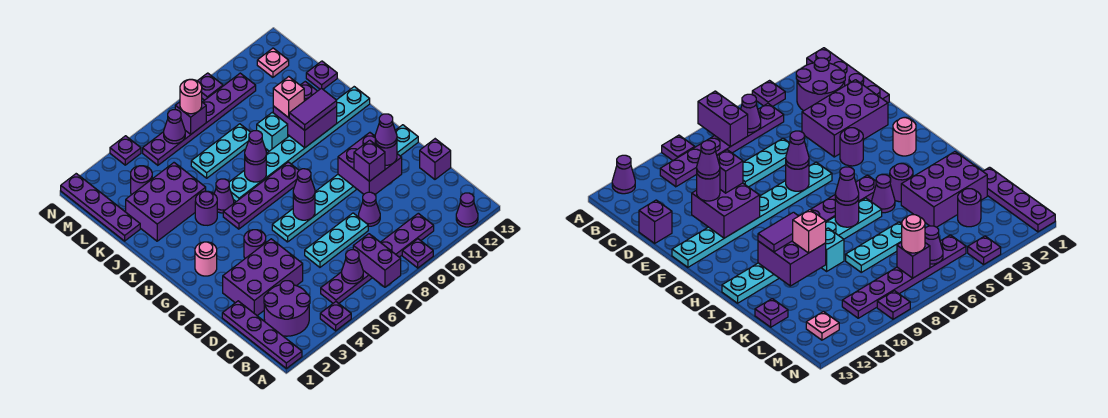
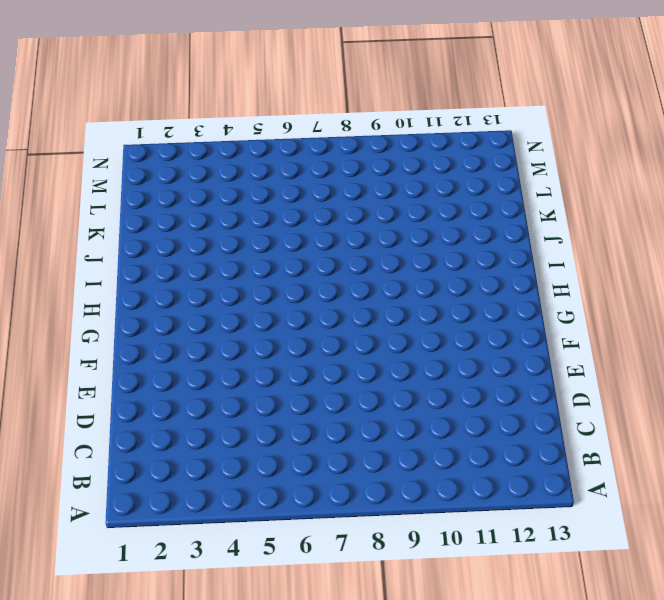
none -> purple 1x4 plate [222,301,302,368]
none -> purple 1x1 plate [320,302,351,331]
none -> purple 1x1 plate [402,239,433,268]
none -> purple 1x1 cone [456,193,478,227]

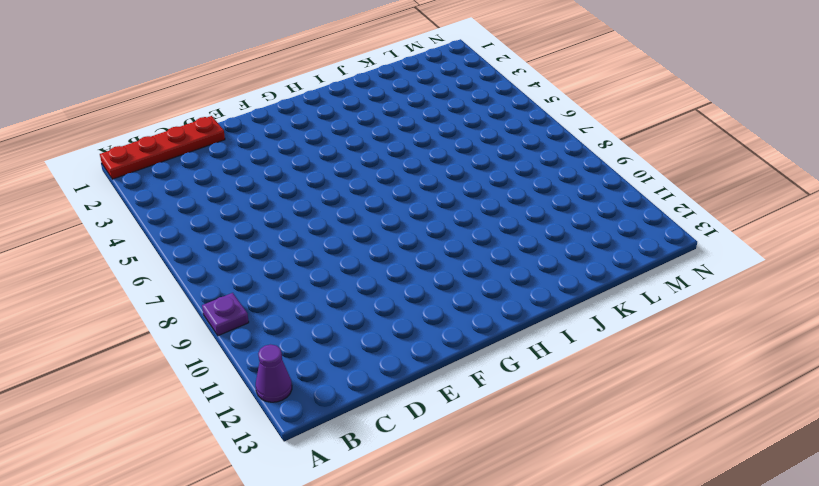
red 1x4 plate [100,116,225,179] -> purple 1x4 plate [222,301,302,368]
none -> purple 1x1 plate [320,302,351,331]
none -> purple 2x2 round brick [264,281,310,336]
none -> purple 1x6 plate [321,213,434,303]
none -> purple 2x3 brick [223,239,303,316]

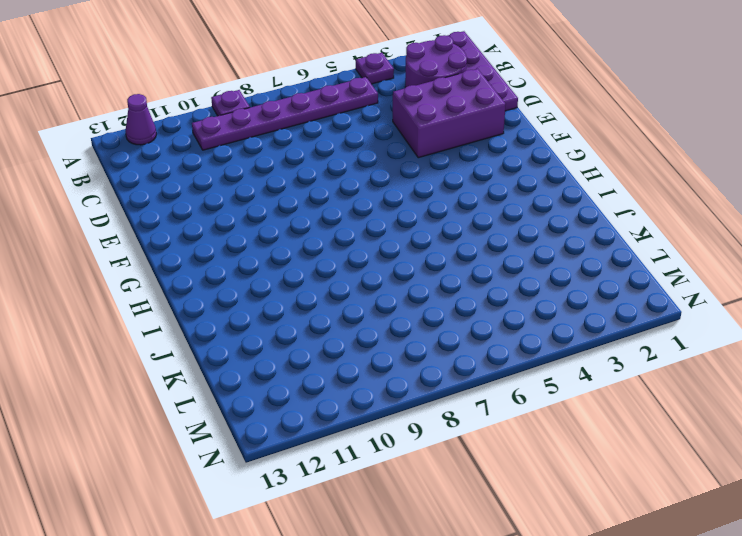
none -> cyan 1x3 plate [305,213,368,267]
none -> purple 1x1 cone [359,192,380,226]
none -> purple 1x1 brick [420,139,451,179]
none -> purple 1x1 round brick [244,230,266,258]

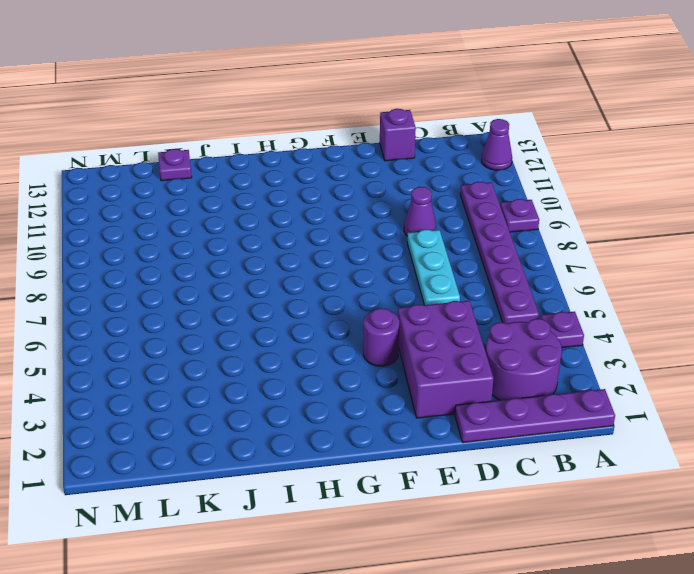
none -> cyan 1x8 plate [272,125,418,242]
none -> pink 1x1 round brick [195,242,217,276]
none -> purple 1x4 plate [223,162,299,229]
none -> purple 1x1 round brick [195,191,217,225]

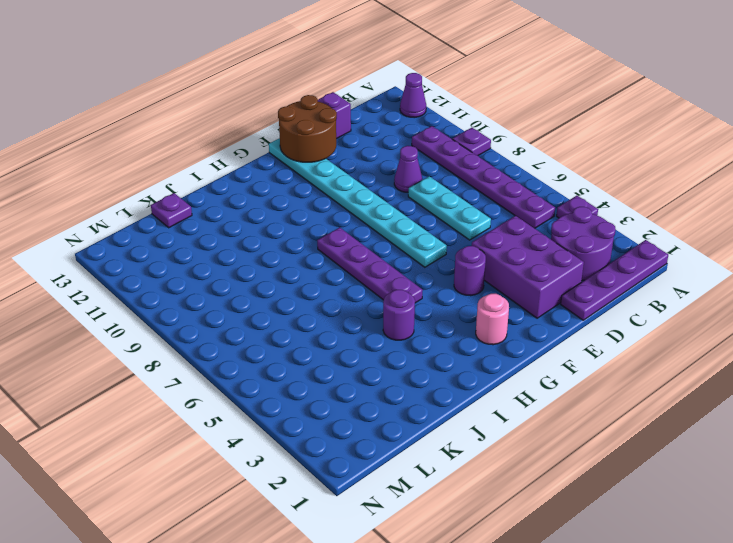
brown 2x2 round brick [278,95,337,162] -> none
none -> purple 1x1 cone [214,179,234,213]
none -> cyan 1x8 plate [229,87,370,202]
none -> purple 2x3 brick [126,163,206,241]
none -> cyan 1x1 brick [257,112,288,151]

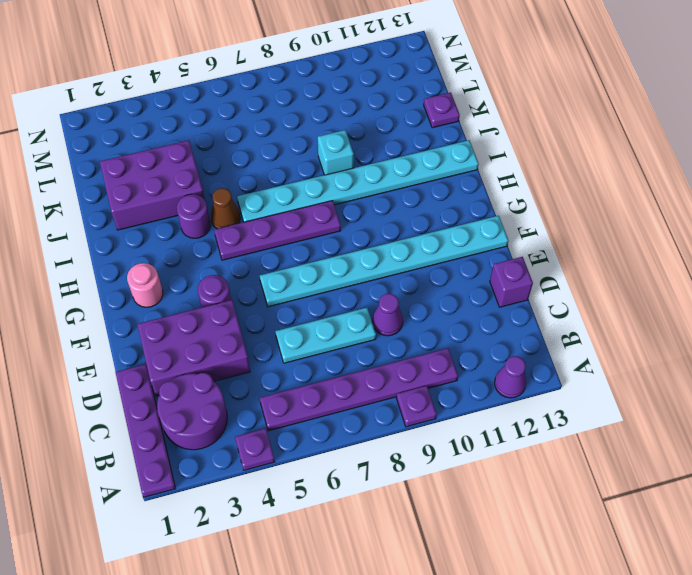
brown 1x1 cone [211,188,240,229] -> purple 1x1 cone [214,179,234,213]
none -> purple 1x4 plate [61,174,140,241]
none -> cyan 1x3 plate [191,124,250,178]
none -> purple 1x1 round brick [131,166,152,195]
none -> purple 1x6 plate [143,73,256,165]

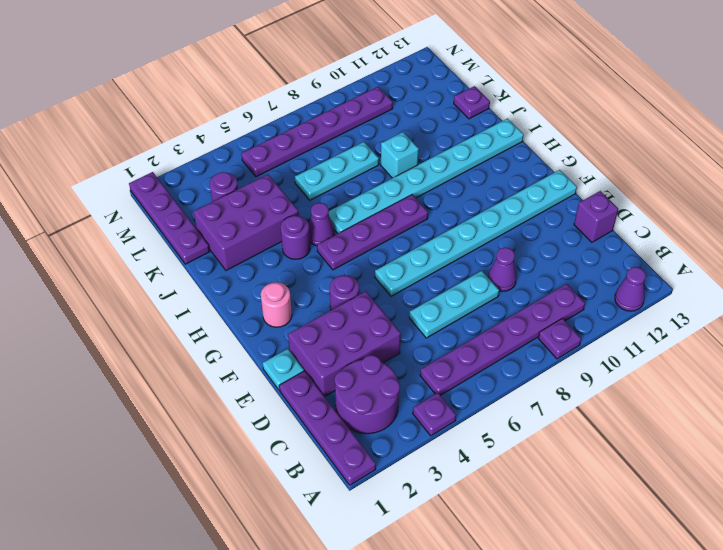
cyan 1x1 plate [263,349,304,390] -> none
none -> pink 1x1 plate [257,48,289,77]
none -> purple 1x1 plate [110,136,141,165]
none -> purple 1x1 plate [198,73,223,100]
none -> purple 1x2 brick [353,234,401,287]

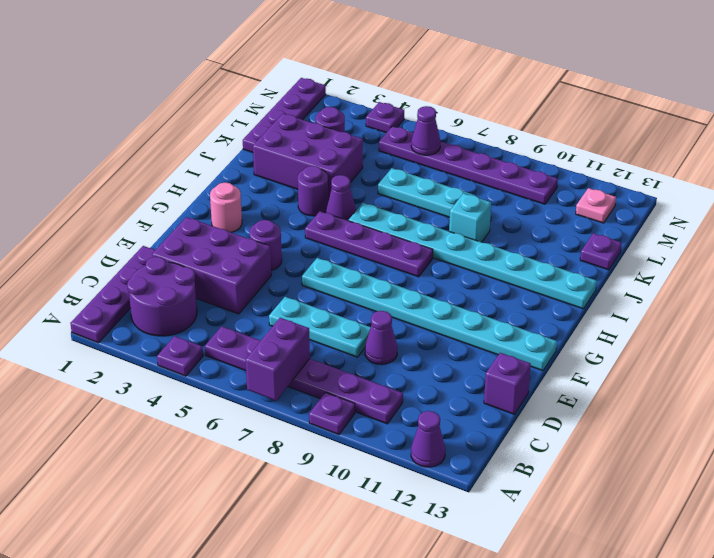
none -> purple 1x1 plate [198,73,223,100]
none -> purple 1x1 cone [342,250,363,284]
none -> purple 2x2 brick [338,133,402,194]
none -> purple 1x1 round brick [293,197,315,220]

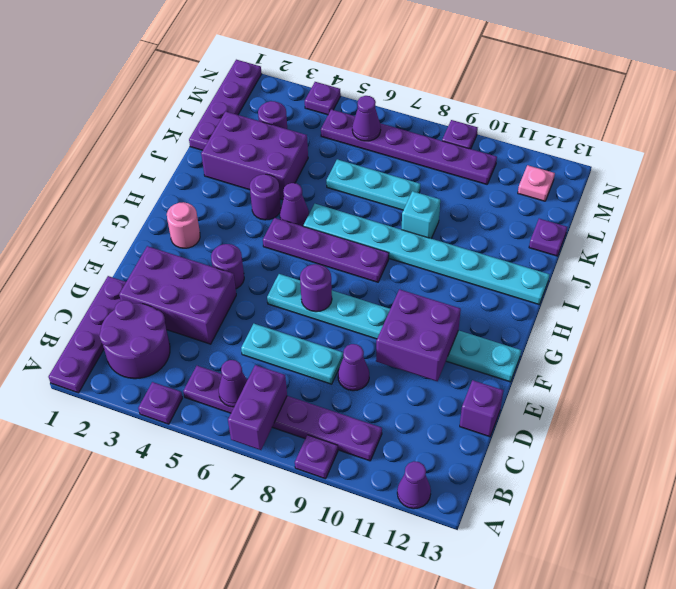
none -> purple 1x1 round brick [245,159,266,182]
none -> purple 2x2 brick [273,82,337,148]
none -> purple 1x1 brick [175,102,206,134]
none -> purple 1x1 brick [354,140,385,181]

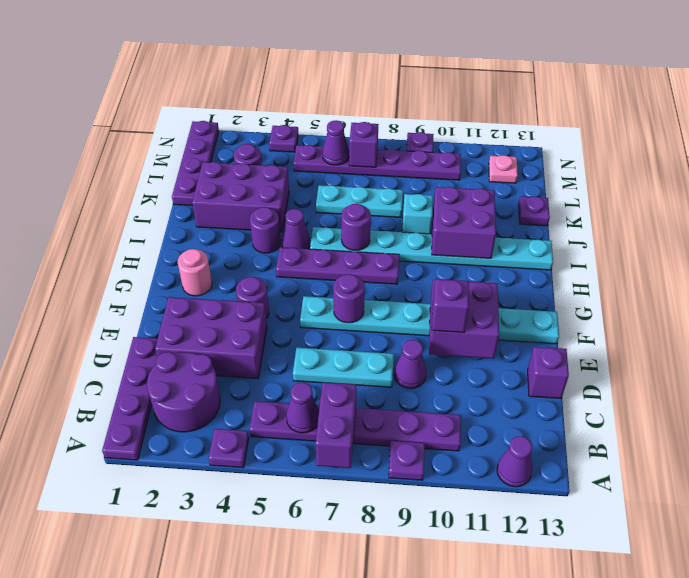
none -> purple 1x1 round brick [375,142,397,165]
none -> purple 1x1 cone [293,169,315,203]
none -> purple 1x1 cone [245,131,266,165]
none -> purple 1x2 tile [289,88,337,130]

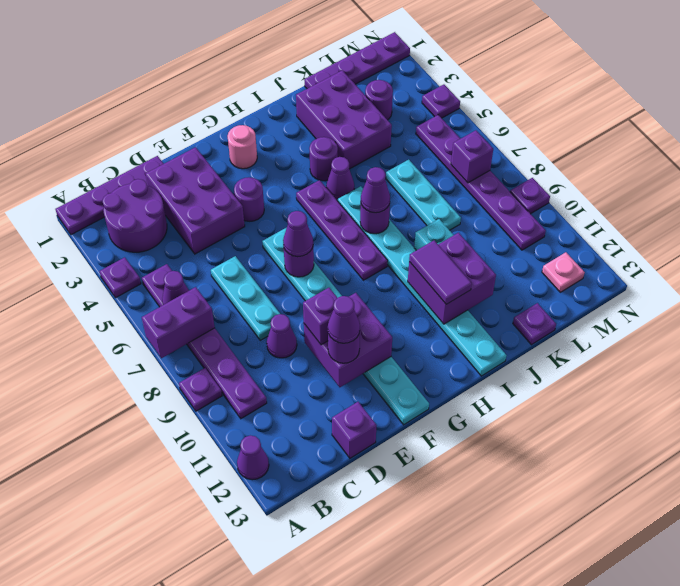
none -> purple 1x1 cone [164,110,185,144]
none -> pink 1x1 brick [273,77,304,118]
none -> pink 1x1 round brick [180,79,202,114]

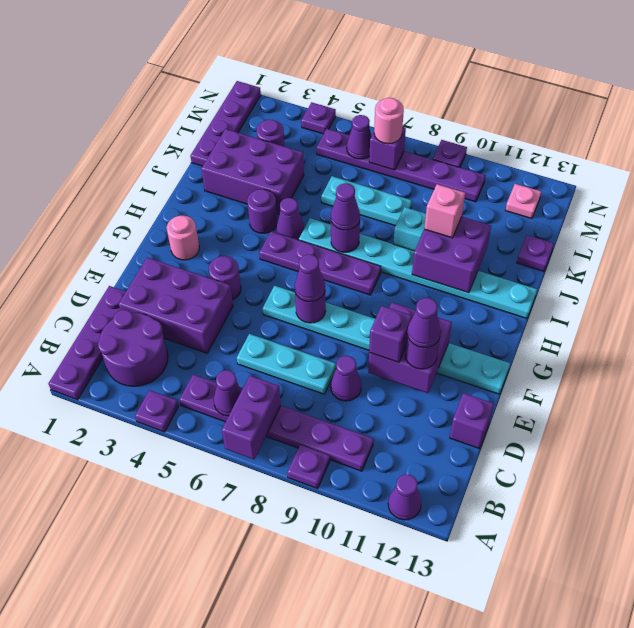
none -> purple 1x2 tile [289,88,337,130]

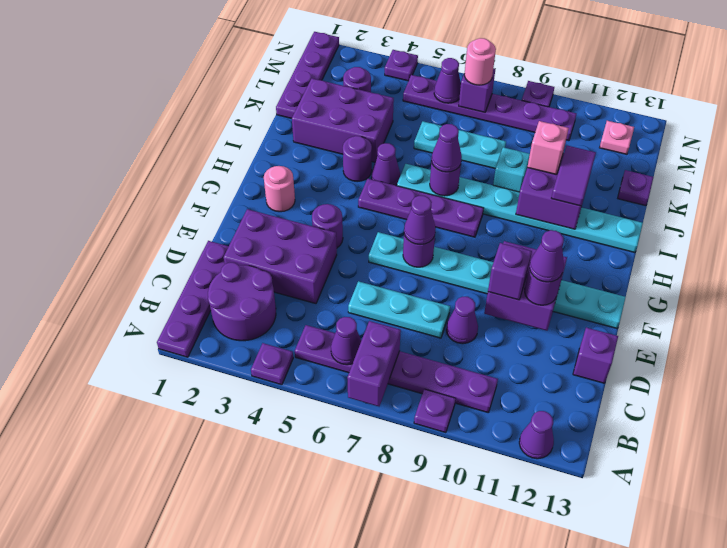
purple 1x2 tile [551,146,596,206] -> purple 1x2 tile turned to [289,88,337,130]

